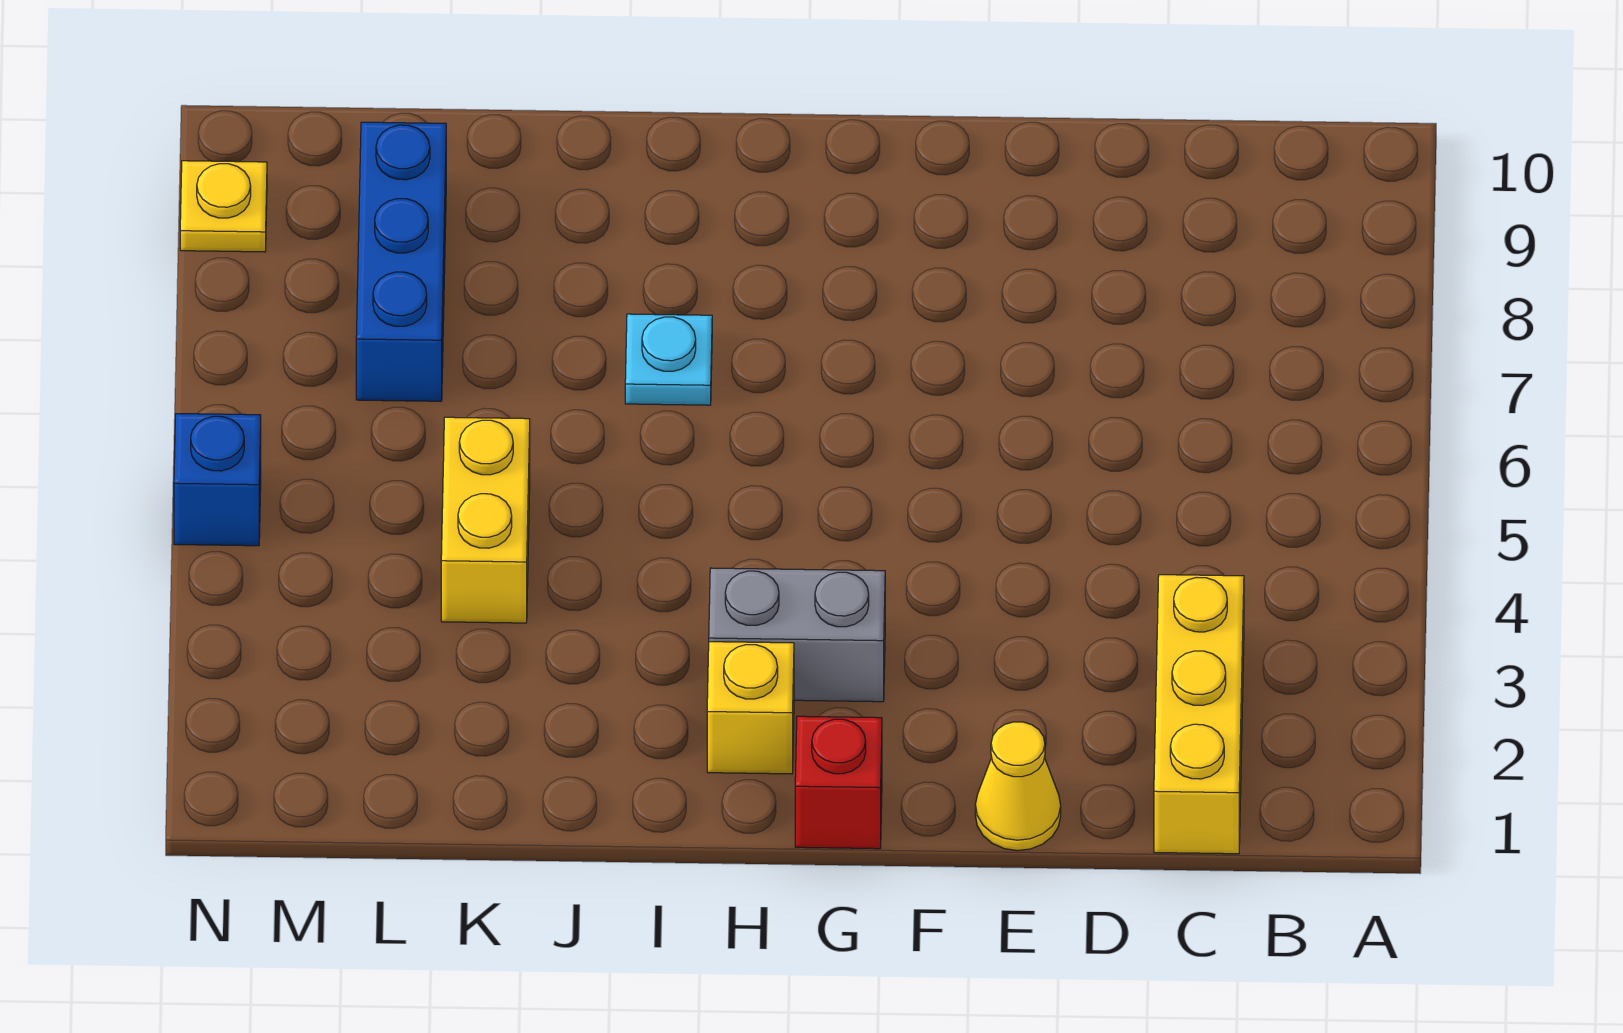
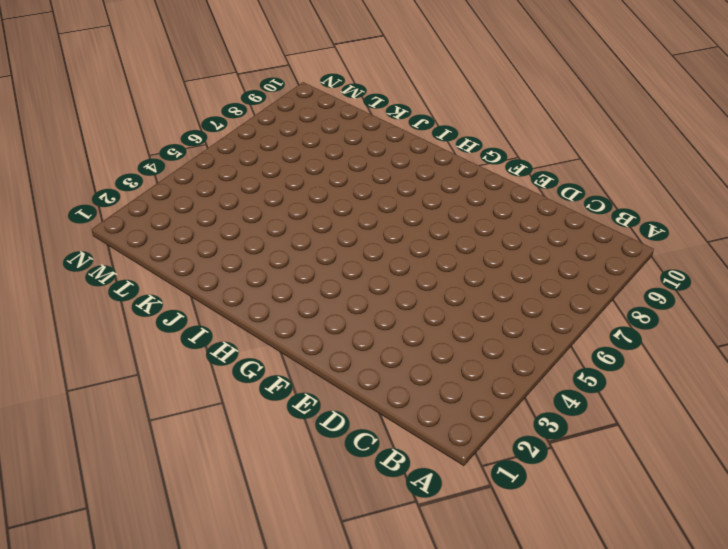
none -> yellow 1x3 brick [1154,575,1244,854]
none -> yellow 1x1 cone [975,722,1061,851]

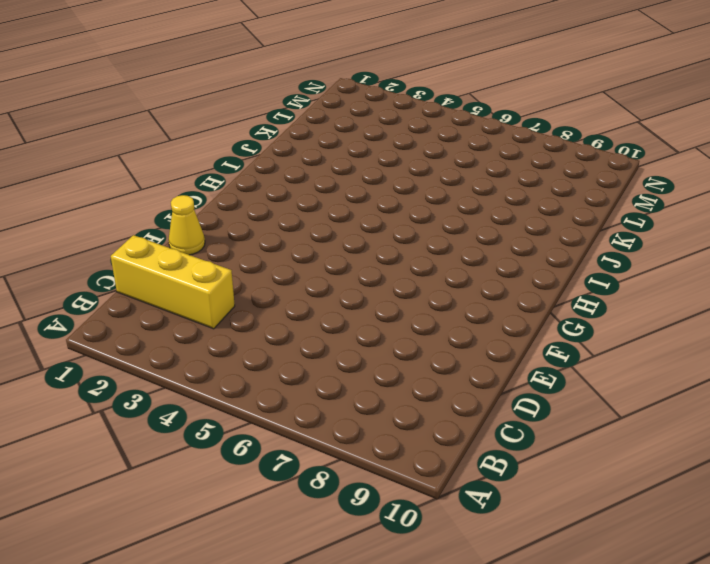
none -> red 1x1 brick [795,716,882,849]
none -> grey 1x2 brick [709,568,885,702]

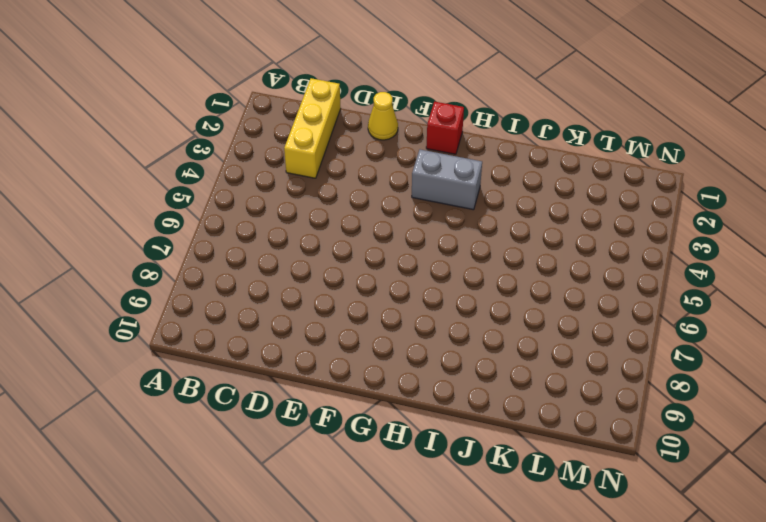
none -> yellow 1x1 brick [707,642,794,774]
none -> cyan 1x1 plate [625,314,712,405]

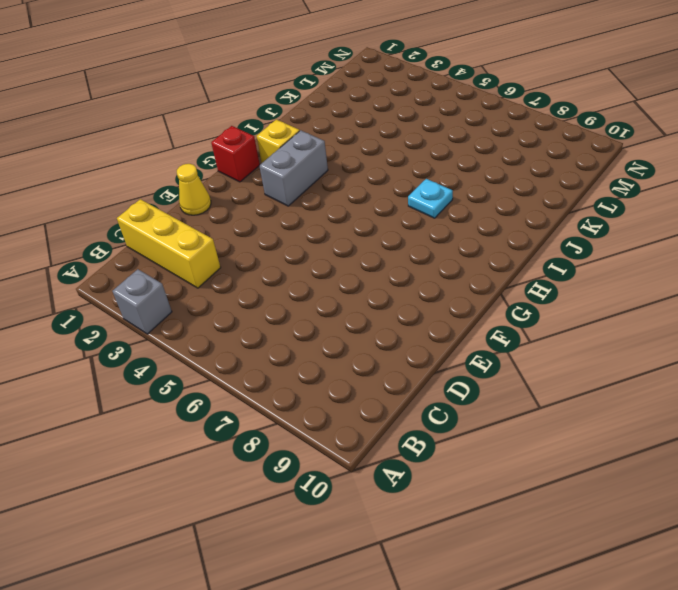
grey 1x1 brick [112,269,172,334] -> none
none -> yellow 1x2 brick [441,417,530,623]
none -> blue 1x3 brick [356,122,446,401]

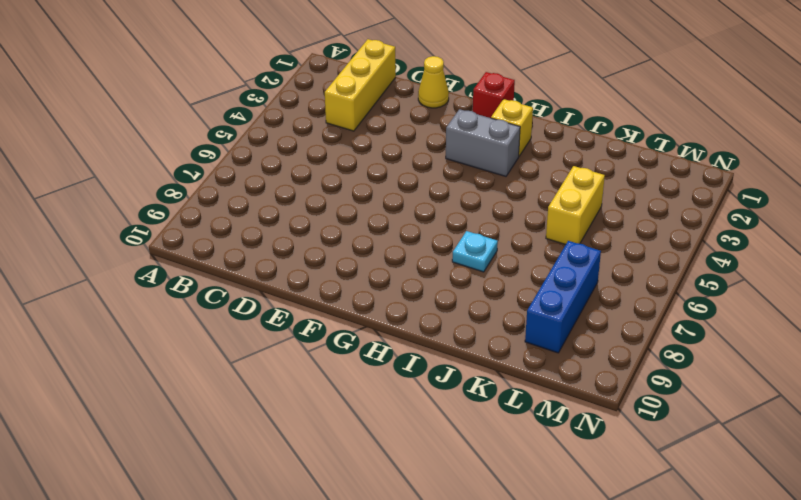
none -> blue 1x1 brick [174,414,261,546]
none -> yellow 1x1 plate [180,161,267,252]

